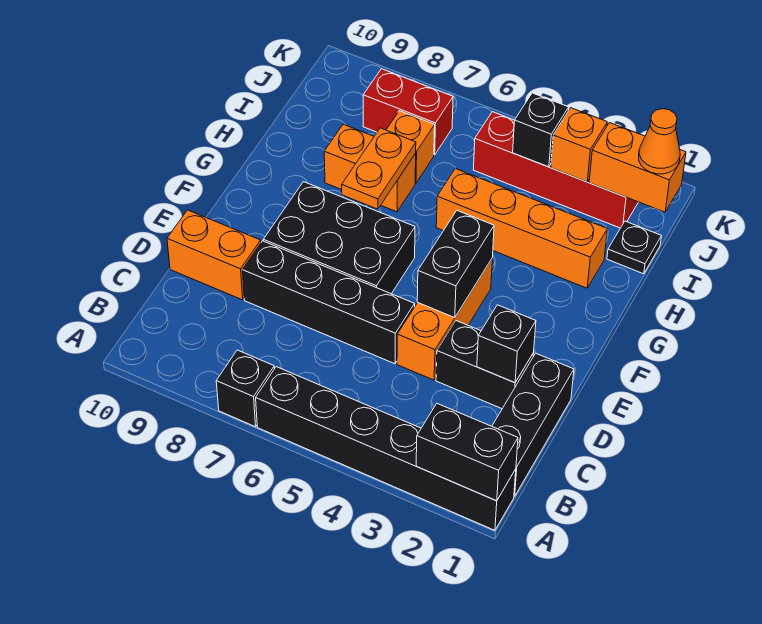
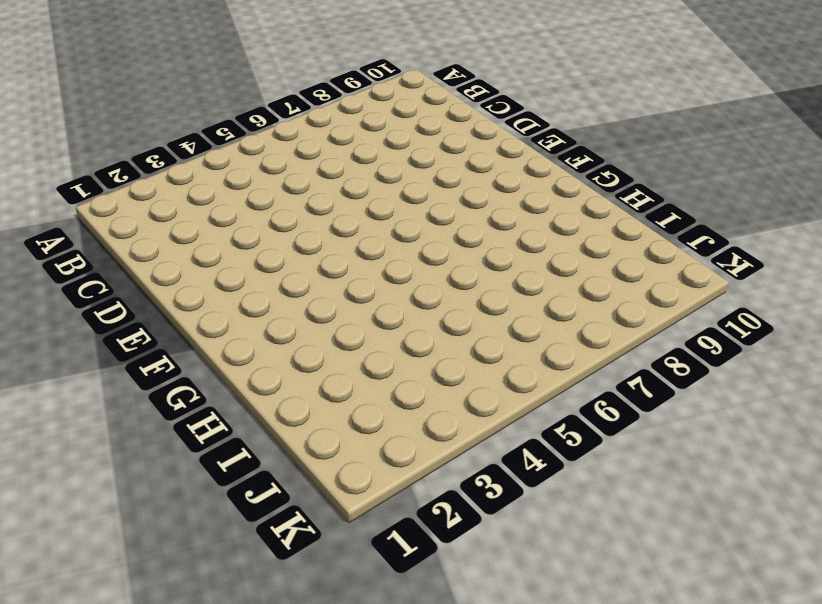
none -> black 1x6 brick [256,367,516,530]
none -> black 1x1 brick [216,350,274,427]
none -> black 1x3 brick [492,353,574,496]

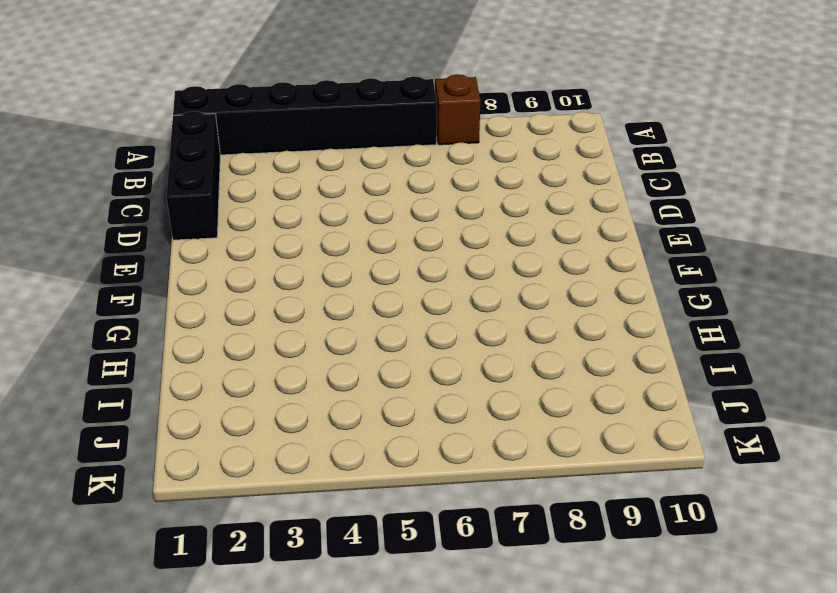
brown 1x1 brick [435,75,481,145] -> black 1x1 brick [216,350,274,427]
none -> black 1x2 brick [436,321,534,409]
none -> orange 1x3 brick [397,259,492,380]
none -> black 1x4 brick [243,241,415,364]

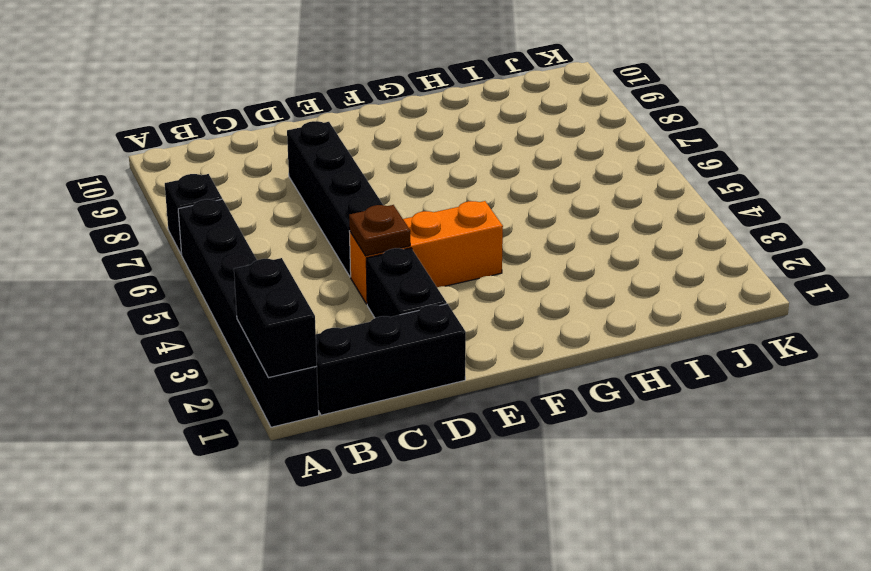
brown 1x1 plate [349,205,410,256] -> none
none -> orange 1x2 brick [167,210,261,300]
none -> black 2x3 brick [263,182,415,294]
none -> orange 1x4 brick [436,169,607,288]

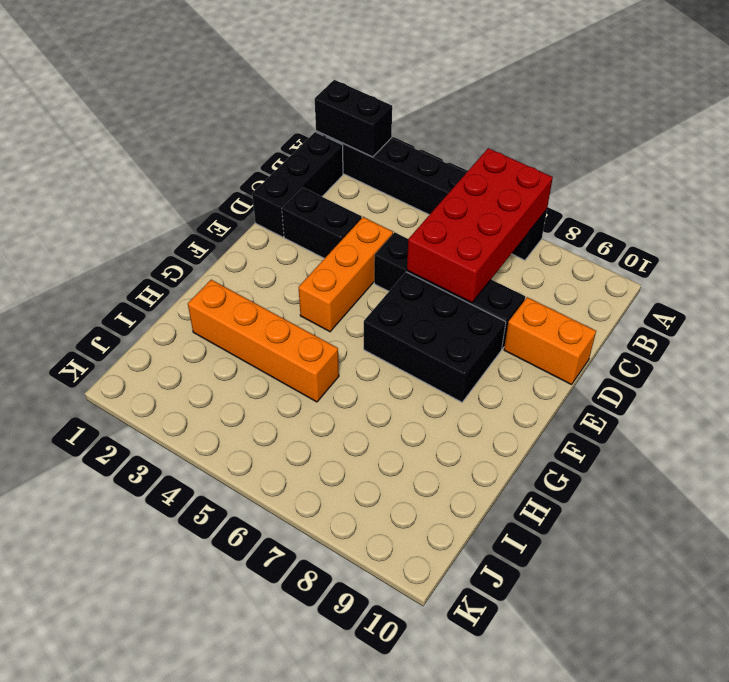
red 2x4 brick [407,148,553,303] -> none
none -> orange 1x2 brick [324,124,416,212]
none -> black 1x1 plate [607,221,661,274]
none -> orange 1x1 brick [386,111,435,183]

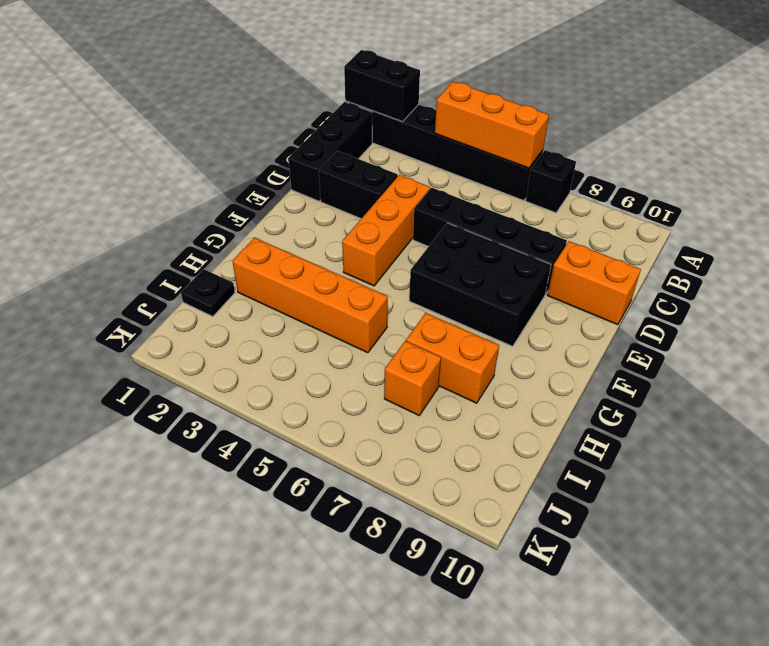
orange 1x3 brick [435,82,549,168] -> none
none -> red 1x4 brick [473,112,638,228]
none -> red 1x2 brick [363,69,453,155]
none -> black 1x1 brick [477,305,536,383]

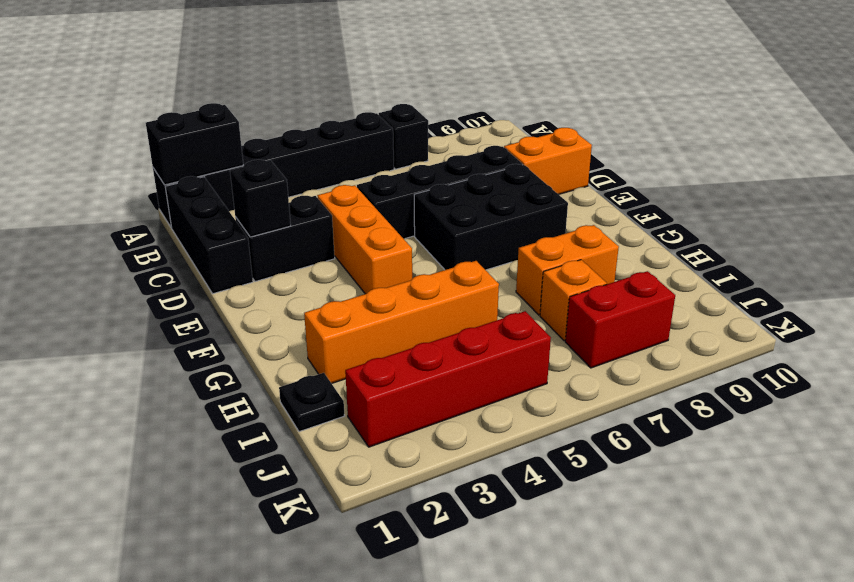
none -> black 1x2 brick [417,211,494,318]
none -> orange 1x2 plate [342,128,416,209]
none -> orange 1x2 brick [589,123,686,212]

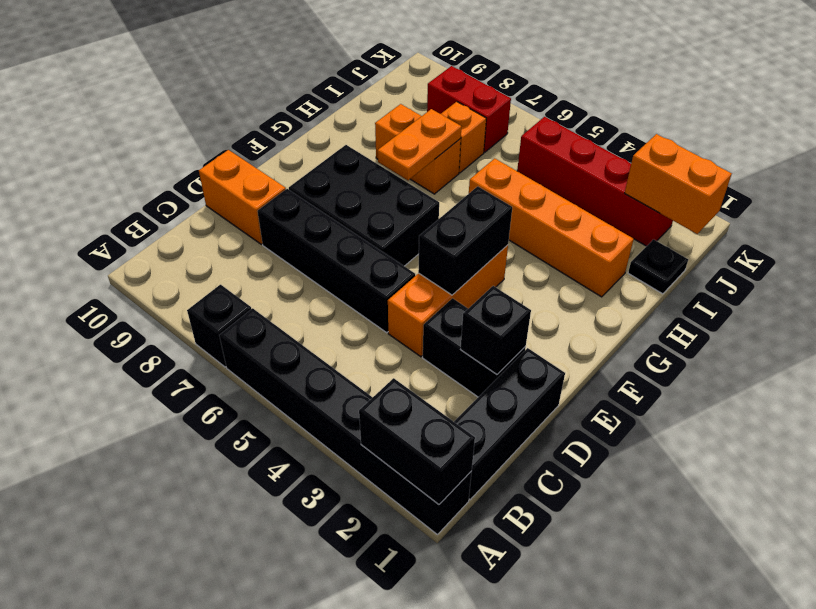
none -> orange 1x1 brick [551,108,607,182]
none -> black 1x1 brick [513,93,569,167]
none -> orange 1x1 cone [639,109,680,174]

